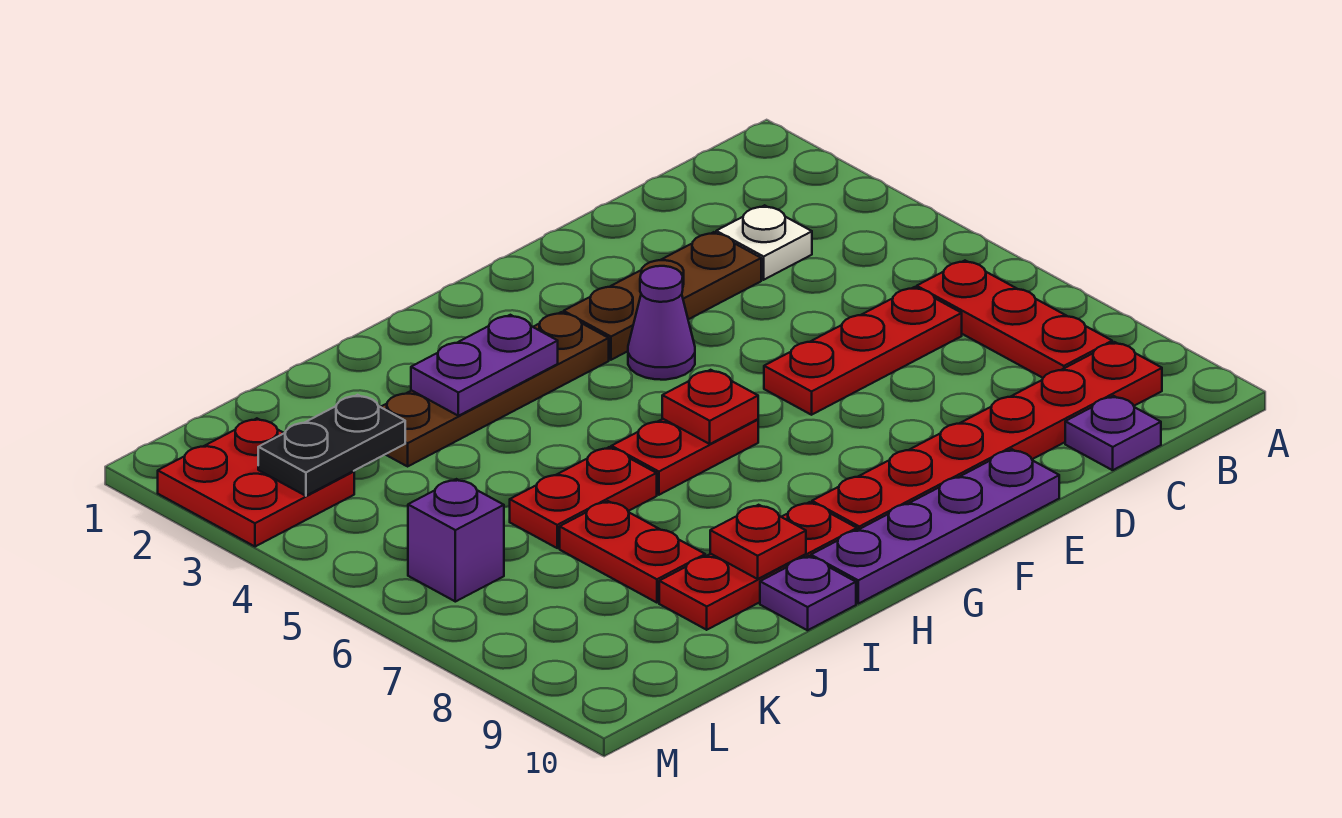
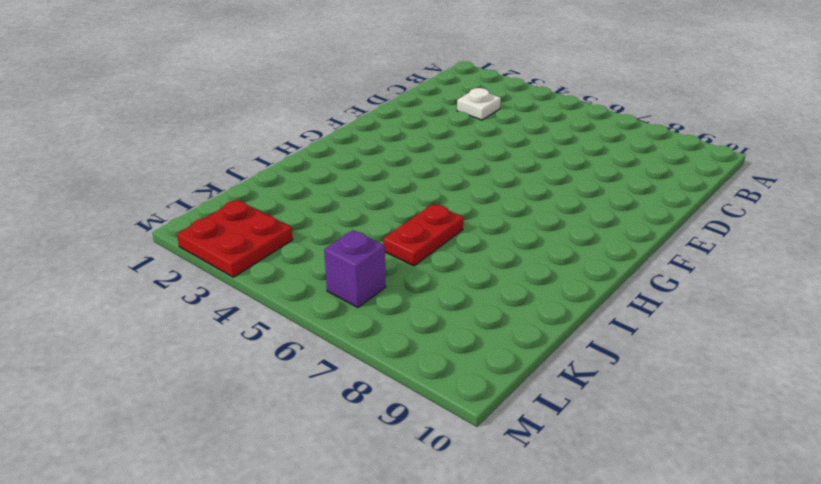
none -> red 1x3 plate [917,261,1112,378]
none -> red 1x6 plate [812,342,1162,530]
none -> red 1x3 plate [764,287,962,415]

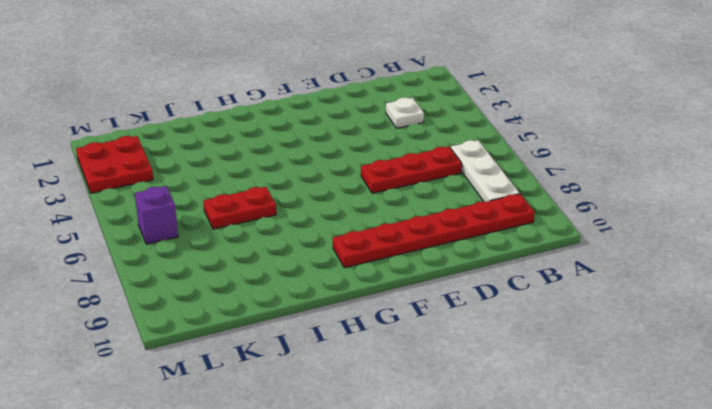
white 1x3 plate [451,140,520,202] -> red 1x3 plate [917,261,1112,378]
none -> purple 1x1 plate [1065,396,1161,470]
none -> brown 1x3 plate [564,232,761,360]
none -> purple 1x4 plate [811,449,1059,604]

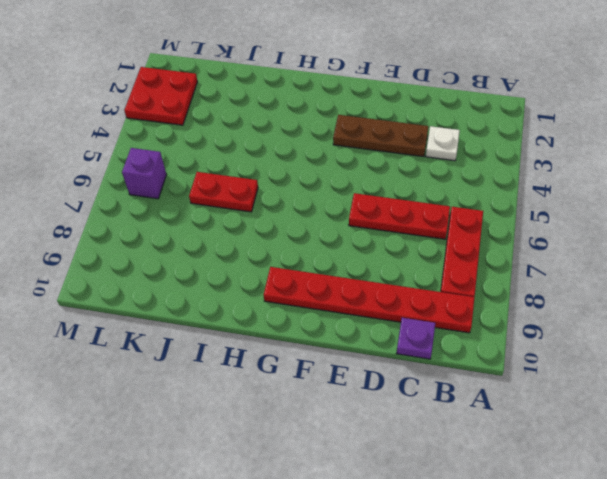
none -> purple 1x4 plate [811,449,1059,604]
none -> purple 1x1 cone [628,266,695,380]
none -> brown 1x4 plate [381,312,609,466]

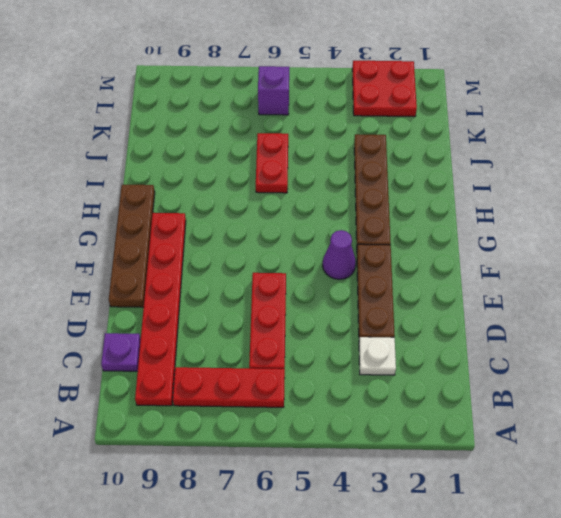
brown 1x4 plate [109,185,155,307] -> purple 1x4 plate [811,449,1059,604]
none -> red 1x2 plate [611,419,758,495]
none -> red 1x3 plate [659,502,857,630]
none -> purple 1x1 plate [760,556,856,630]

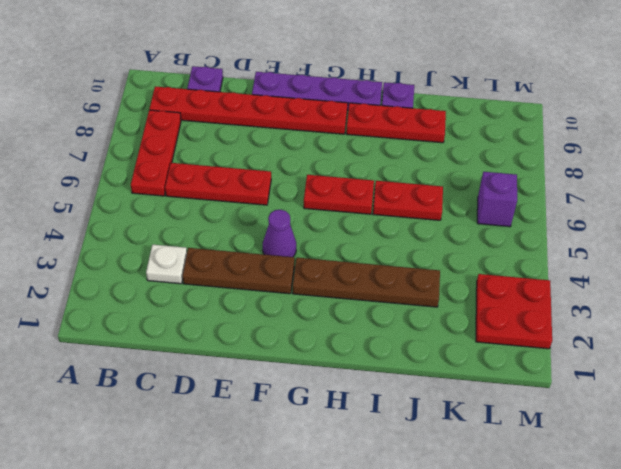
none -> red 1x2 plate [560,501,705,603]
none -> red 1x1 plate [662,370,758,444]
none -> purple 1x2 plate [411,315,558,416]

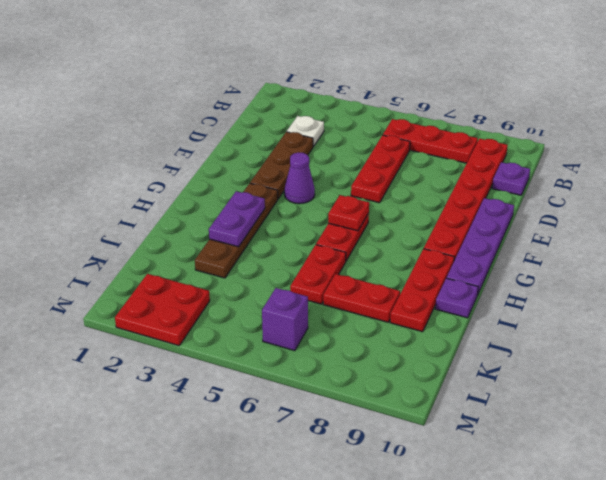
none -> red 1x1 plate [710,505,806,579]
none -> black 1x2 plate [258,395,405,496]

